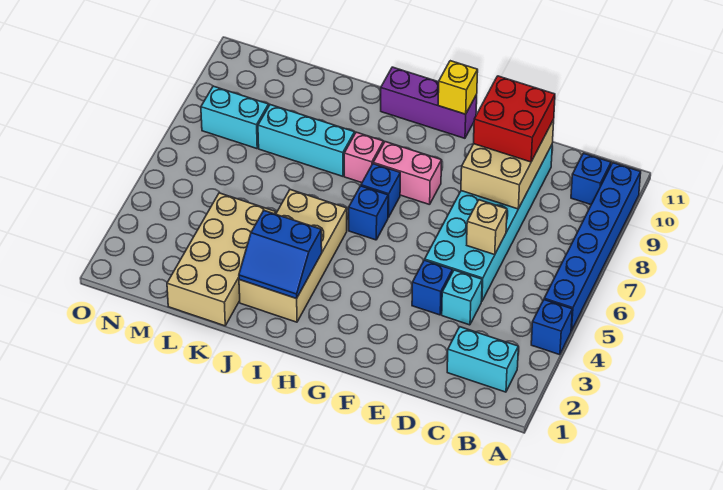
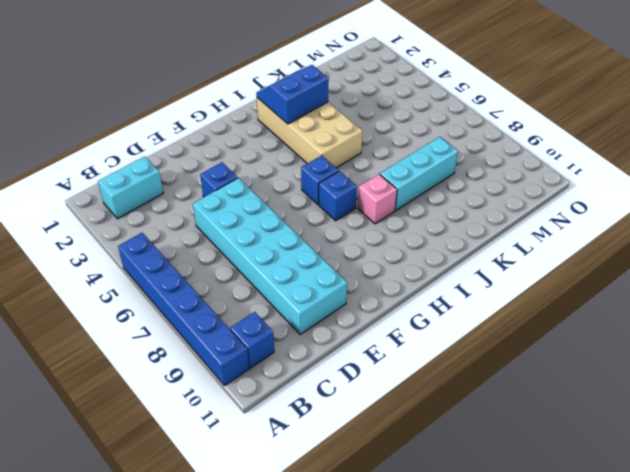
none -> blue 1x1 brick [531,300,572,355]
none -> cyan 1x1 brick [442,270,482,325]
none -> pink 1x2 brick [373,142,442,205]

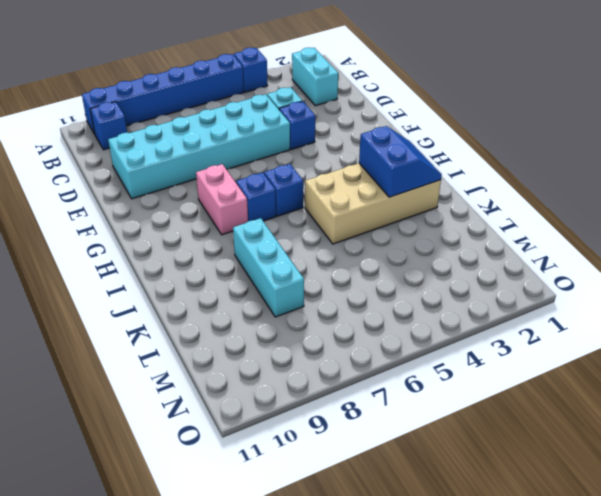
none -> purple 1x3 brick [381,67,477,138]
none -> pink 1x1 brick [344,132,383,183]
none -> tan 2x4 brick [167,193,276,326]

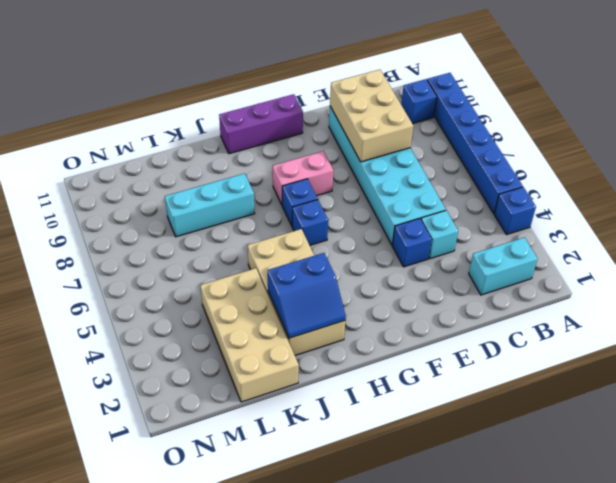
none -> pink 1x1 brick [344,132,383,183]
none -> cyan 1x2 brick [201,86,269,149]
none -> tan 1x1 brick [467,200,507,255]

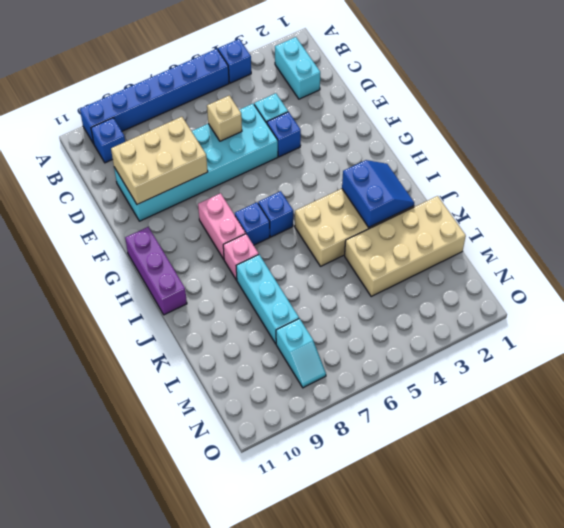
cyan 1x2 slope [276,319,326,388] -> cyan 1x2 brick [201,86,269,149]
none -> yellow 1x1 brick [438,61,478,114]
none -> red 2x2 brick [474,76,555,162]

